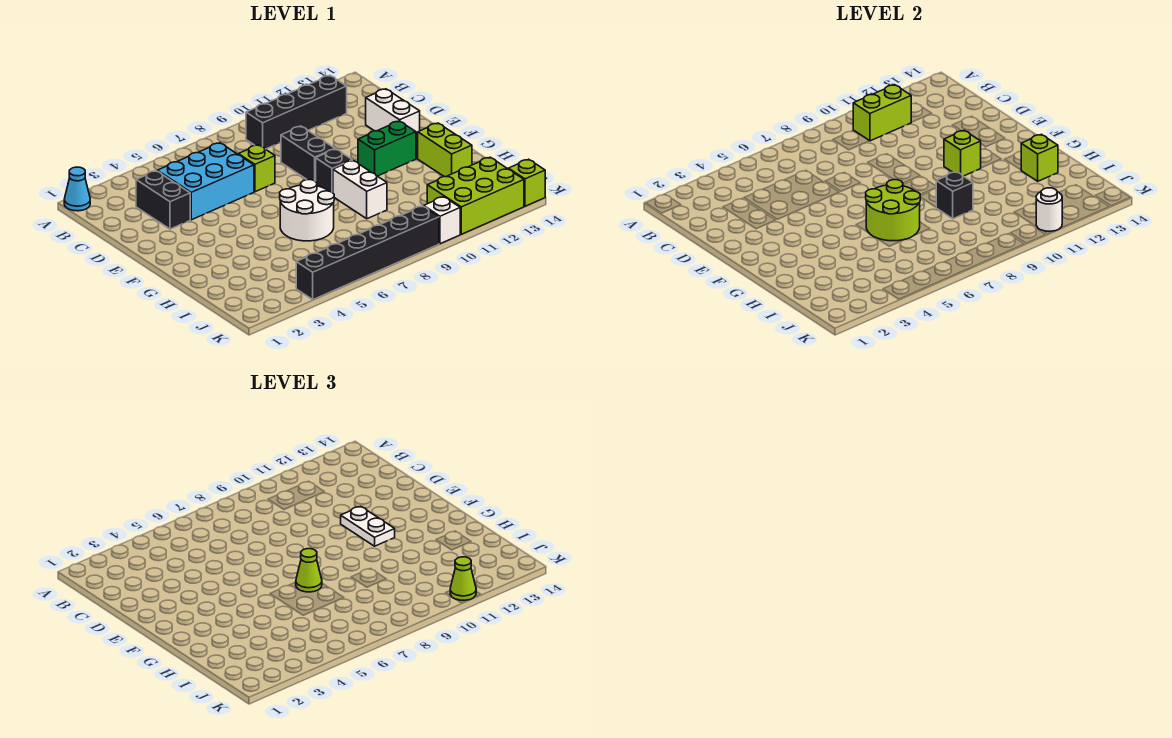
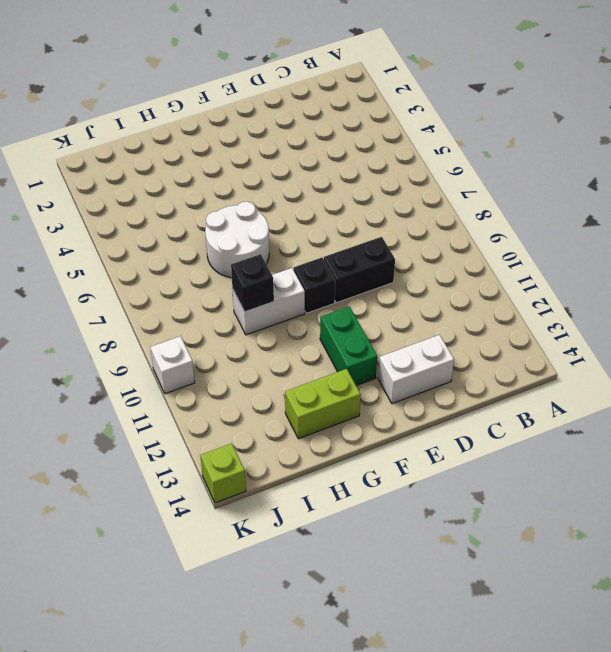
none -> cyan 1x1 cone [64,167,90,211]
none -> black 1x4 brick [246,75,347,149]
none -> black 1x2 brick [136,171,190,229]

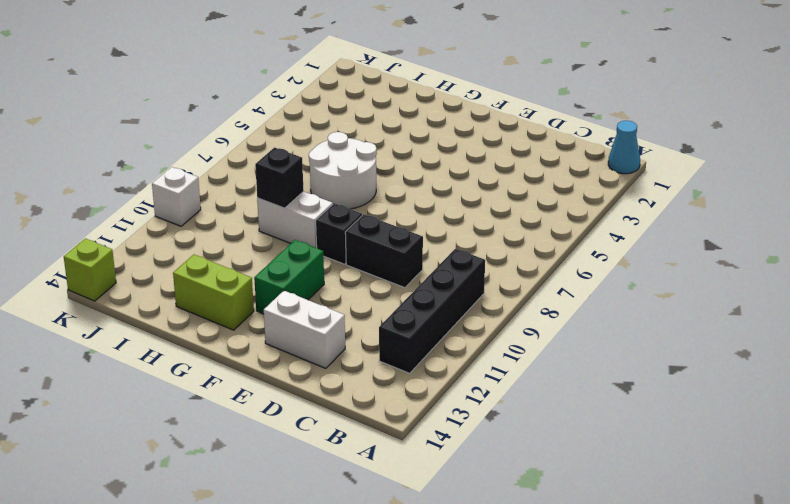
none -> black 1x2 brick [136,171,190,229]
none -> cyan 2x3 brick [157,143,254,220]
none -> lime 1x1 brick [238,145,275,192]

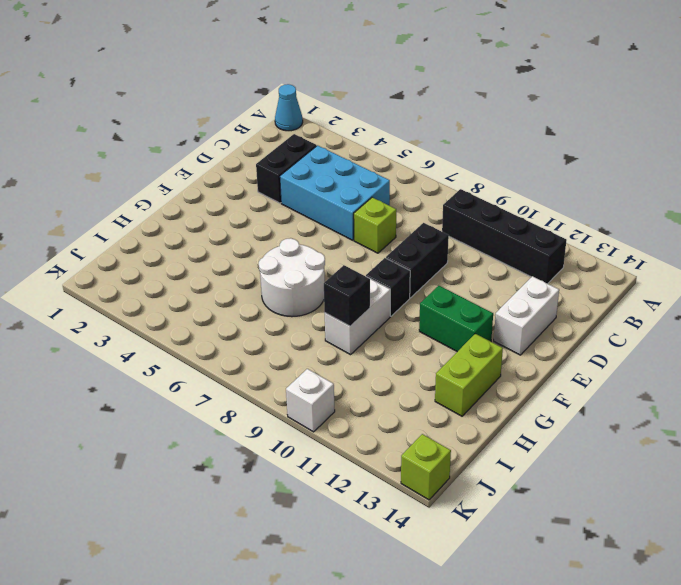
none -> lime 2x3 brick [427,157,524,234]
none -> black 1x6 brick [296,206,439,300]
none -> lime 1x2 brick [853,85,911,141]

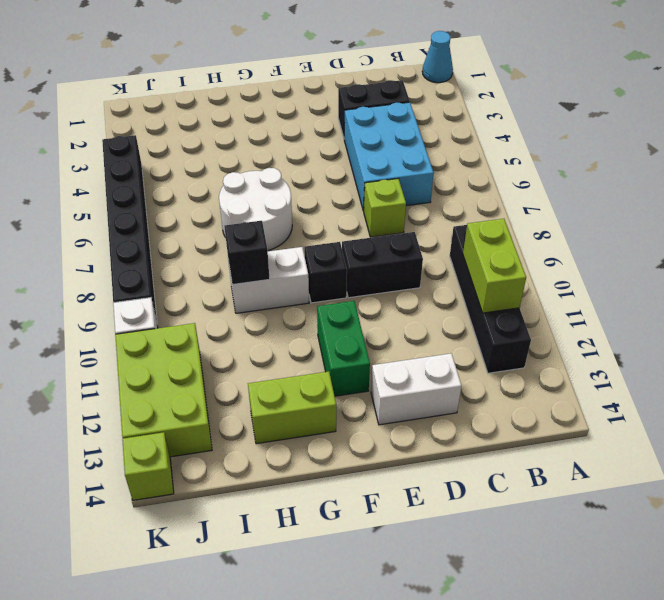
none -> lime 1x1 brick [944,130,981,176]
none -> lime 2x2 round brick [866,180,920,241]
none -> lime 1x1 brick [1021,134,1058,181]

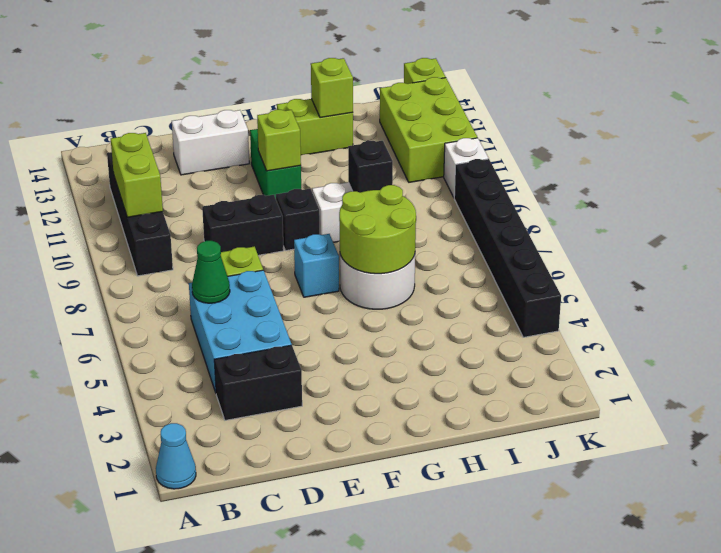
green 1x1 cone [192,241,230,303] -> none
cyan 1x1 brick [294,234,339,297] -> none
none -> white 1x1 round brick [1036,188,1062,231]
none -> white 1x2 plate [341,506,395,546]
none -> lime 1x1 cone [296,549,322,592]

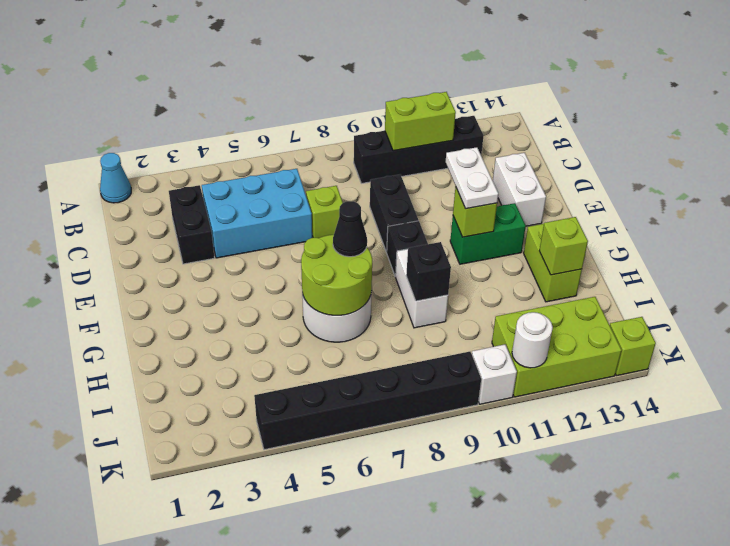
black 1x1 cone [333,201,367,257] -> lime 1x1 cone [296,549,322,592]
none -> lime 1x1 cone [450,557,476,600]

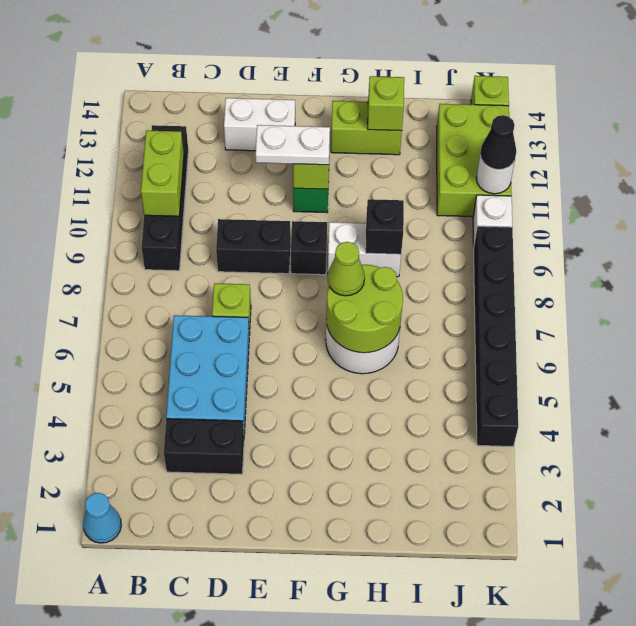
black 1x1 cone [480,115,516,169] -> lime 1x1 cone [450,557,476,600]

